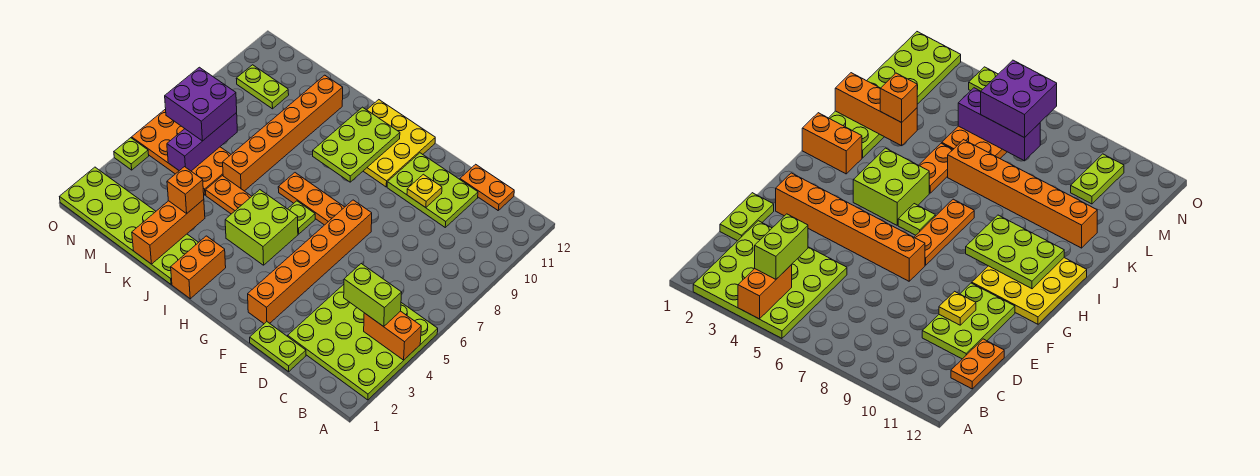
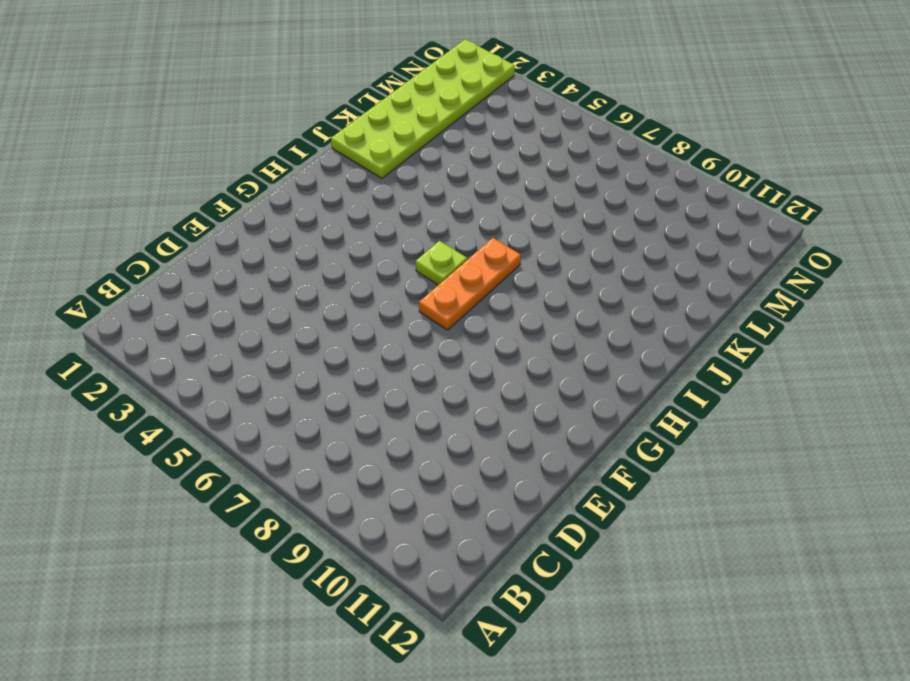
none -> lime 4x4 plate [288,284,438,400]
none -> orange 1x2 plate [460,164,514,210]
none -> lime 1x2 plate [250,322,306,372]

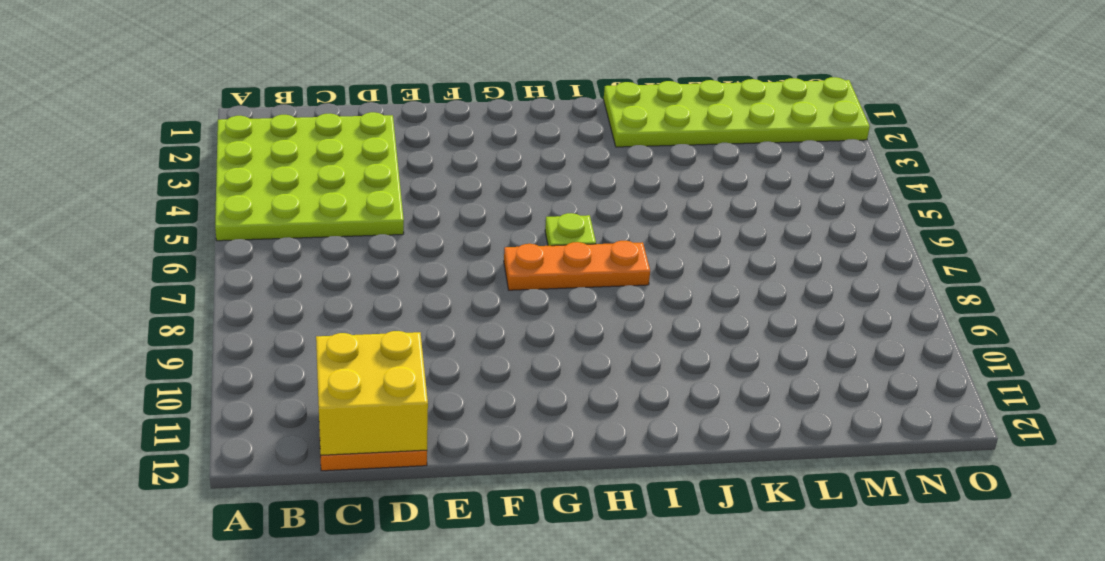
yellow 2x2 brick [316,331,428,455] -> none
none -> lime 1x2 plate [250,322,306,372]
none -> lime 2x3 plate [387,153,478,227]
none -> orange 1x6 brick [248,200,372,324]

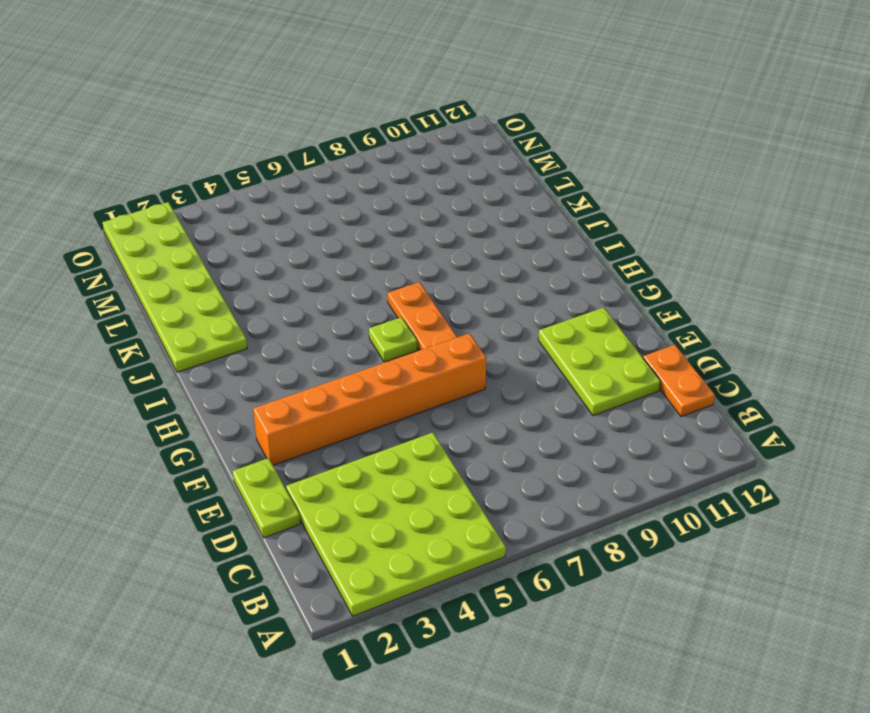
none -> yellow 3x3 plate [363,100,435,187]
none -> lime 2x2 brick [225,190,298,265]
none -> orange 1x2 brick [171,236,226,299]

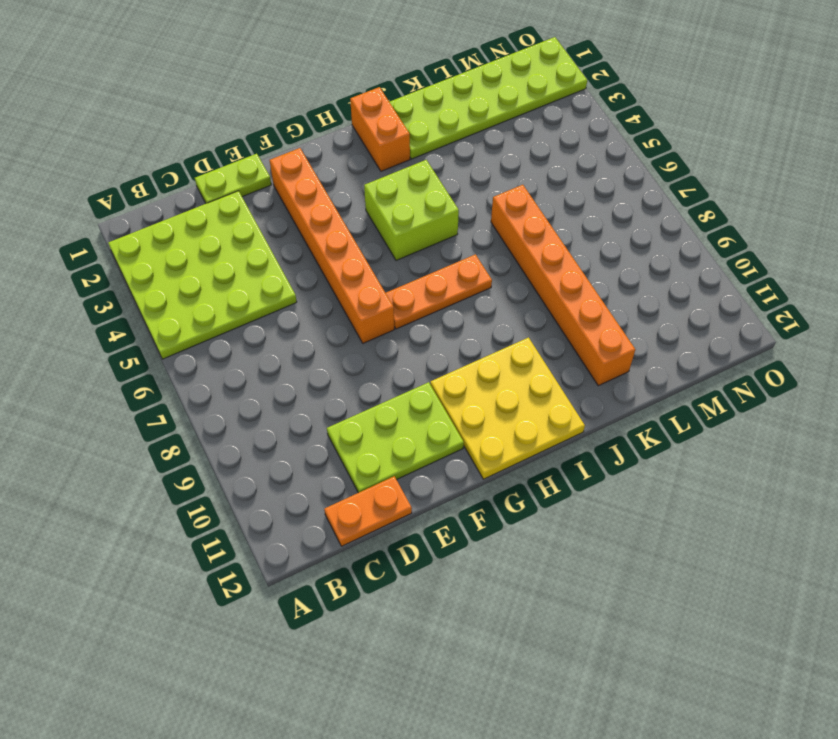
none -> lime 1x1 plate [288,201,315,234]
none -> orange 1x2 plate [206,176,252,214]
none -> orange 2x4 plate [132,109,231,195]

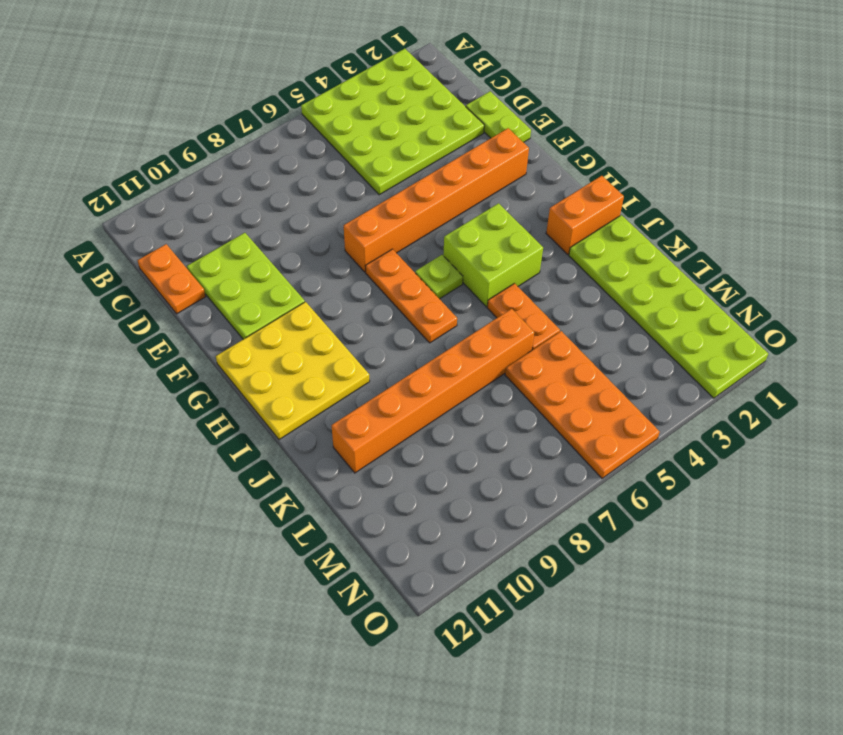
none -> lime 1x2 plate [236,65,289,109]
none -> lime 1x1 plate [114,138,149,170]
none -> orange 1x2 brick [364,311,421,360]

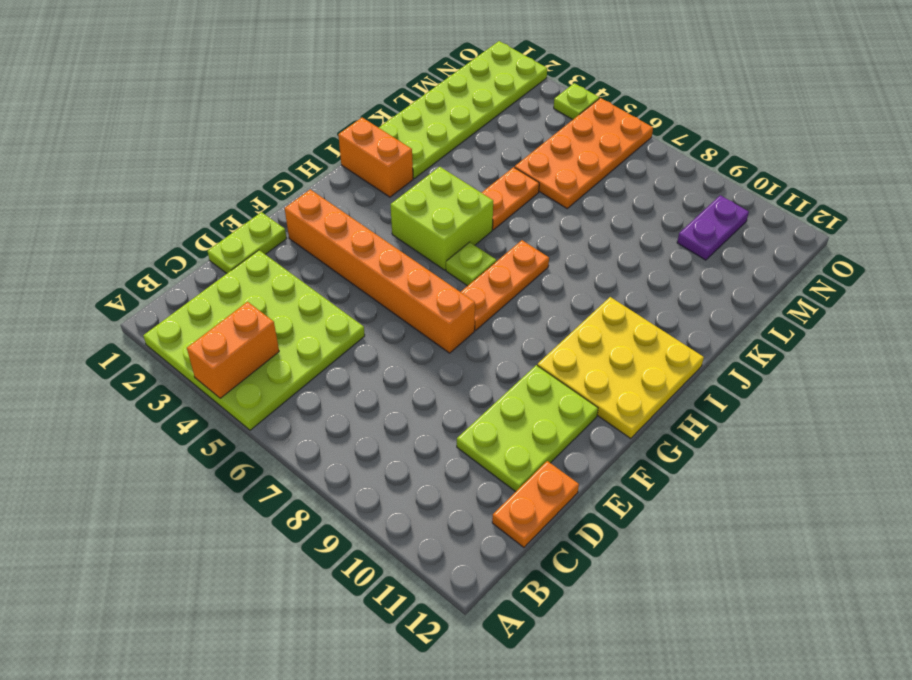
purple 1x2 plate [677,195,749,260] -> lime 1x2 plate [236,65,289,109]
none -> orange 1x6 brick [223,75,343,191]
none -> yellow 1x1 plate [407,174,442,208]
none -> lime 2x3 plate [313,107,400,182]

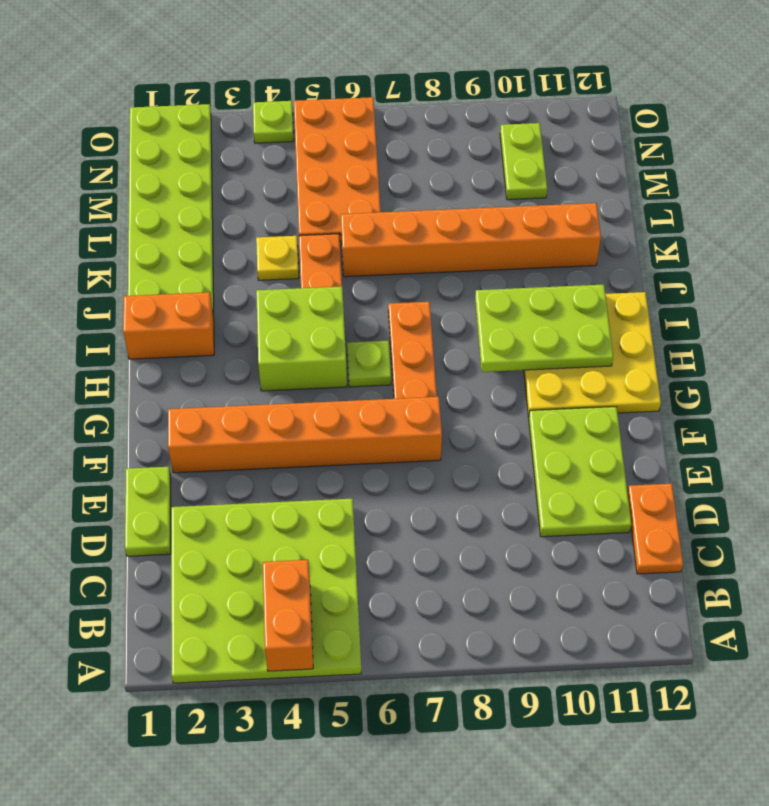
yellow 1x1 plate [256,236,299,280] -> yellow 1x1 plate moved to [407,174,442,208]
none -> orange 1x3 brick [132,199,205,264]
none -> purple 1x3 brick [167,113,237,171]
none -> lime 1x2 brick [344,263,402,327]

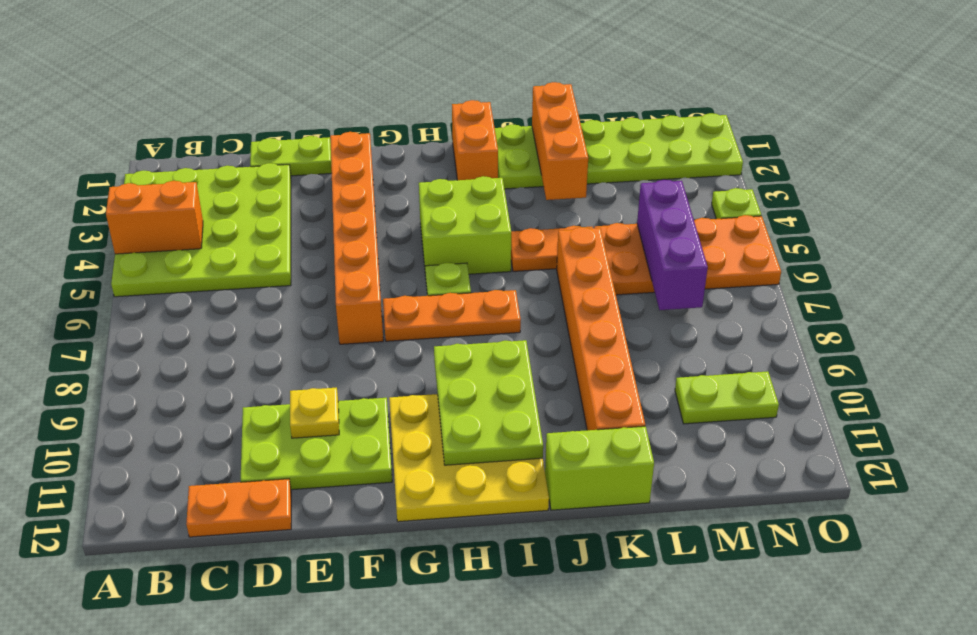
lime 1x2 brick [545,426,654,510] -> lime 1x2 brick moved to [344,263,402,327]
none -> orange 1x1 brick [167,167,204,213]
none -> purple 2x2 brick [165,67,237,141]

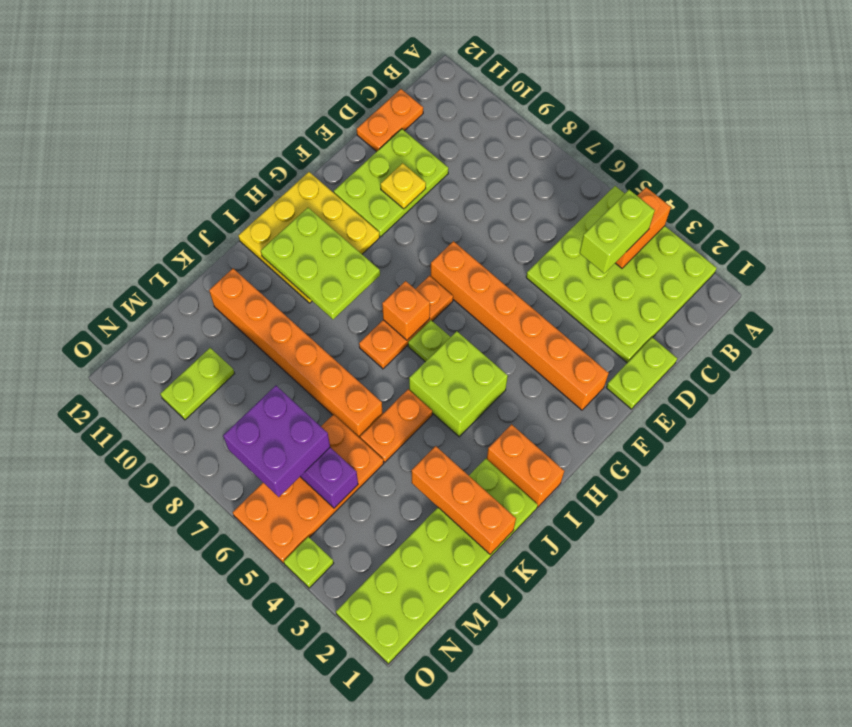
orange 1x1 brick [382,281,430,340] -> orange 1x1 brick moved to [167,167,204,213]

